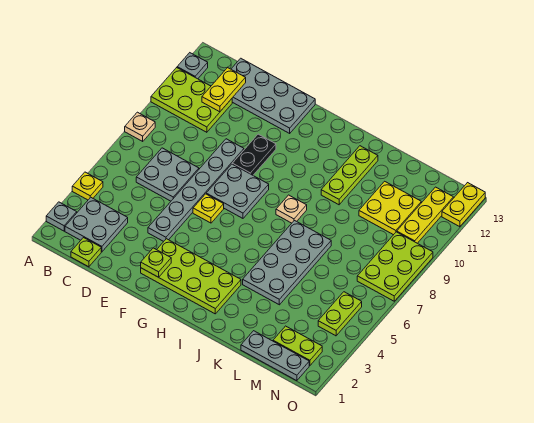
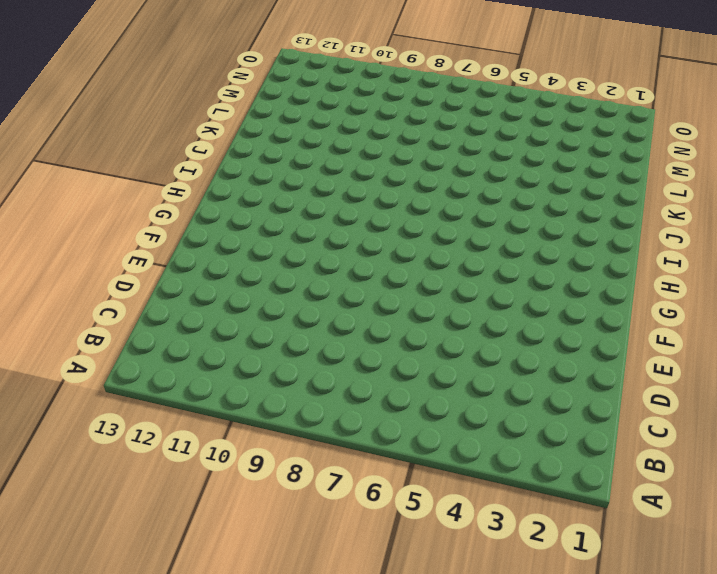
none -> grey 1x1 plate [46,202,77,231]
none -> yellow 1x1 plate [72,172,103,200]
none -> tan 1x1 plate [125,112,155,141]

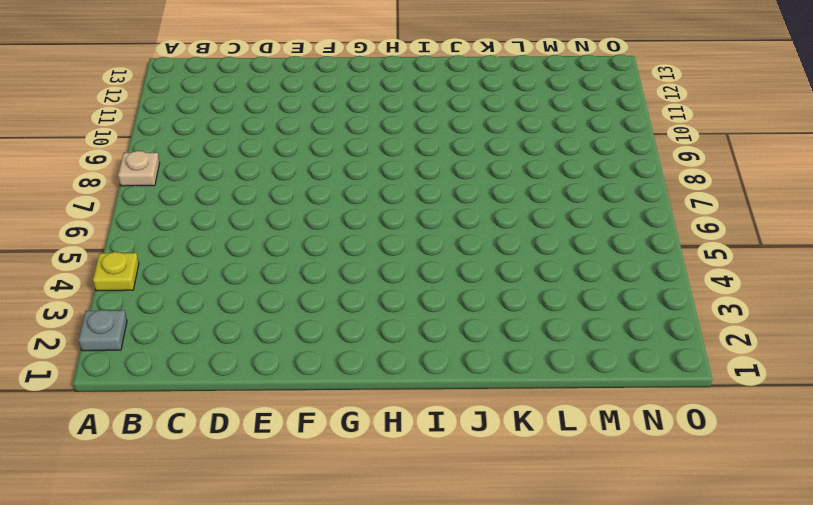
none -> lime 2x3 plate [151,68,232,132]
none -> grey 1x1 plate [177,53,208,79]
none -> grey 2x2 plate [65,197,128,252]

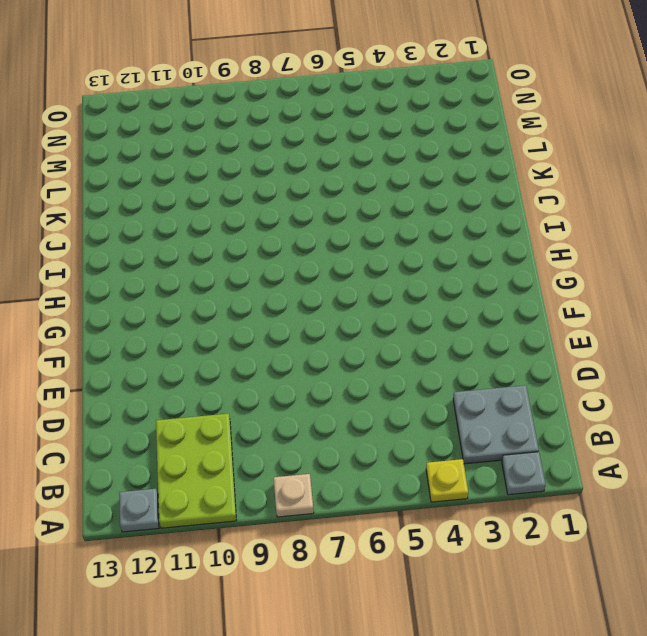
none -> lime 1x1 plate [71,238,101,267]
none -> grey 2x2 plate [136,148,199,201]
none -> grey 2x4 plate [231,58,315,133]

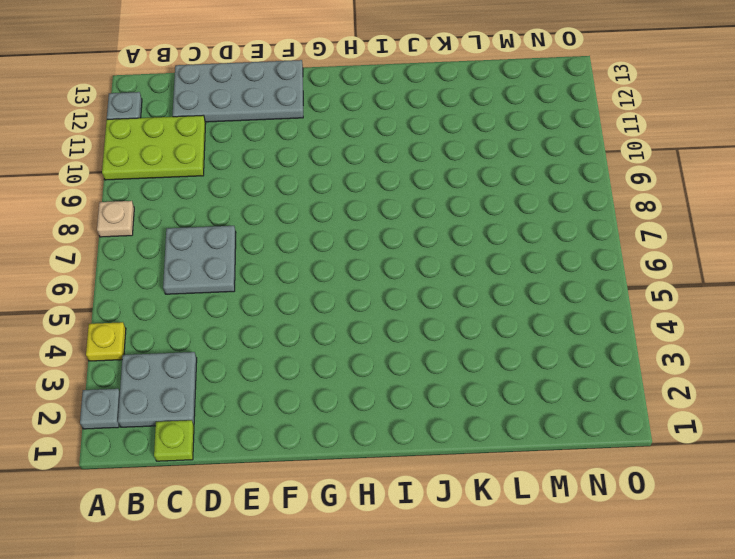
none -> grey 1x6 plate [148,139,244,241]
none -> lime 2x4 plate [141,239,241,314]
none -> yellow 1x1 plate [193,194,224,223]

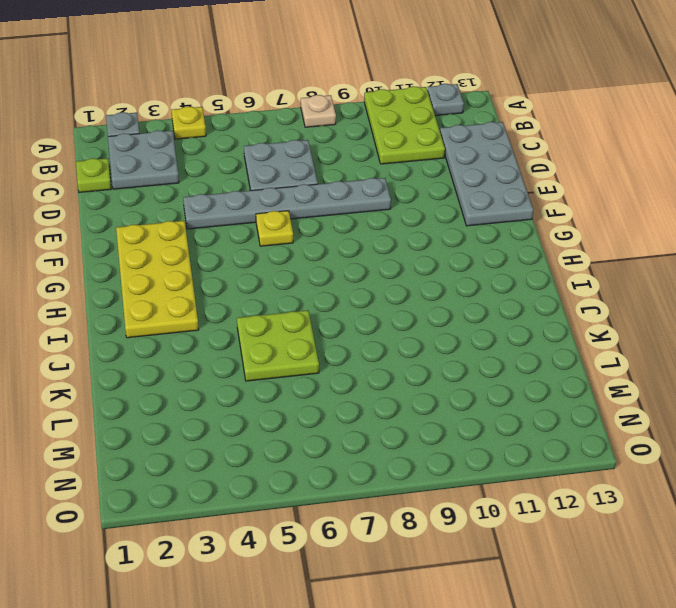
yellow 2x4 plate [116,221,199,338] -> lime 2x4 plate [141,239,241,314]
lime 2x2 plate [237,310,319,381] -> grey 2x4 plate [243,220,331,305]
none -> grey 2x2 plate [206,164,269,218]
none -> black 1x2 plate [232,134,276,175]
none -> tan 1x1 plate [276,195,307,223]

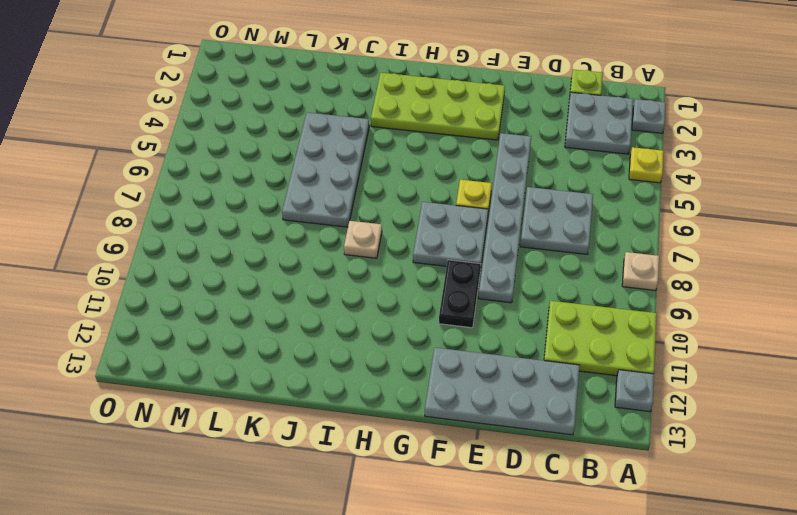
none -> lime 1x3 plate [321,146,378,205]
none -> grey 1x3 plate [241,331,309,381]
none -> yellow 2x2 plate [359,181,421,235]

